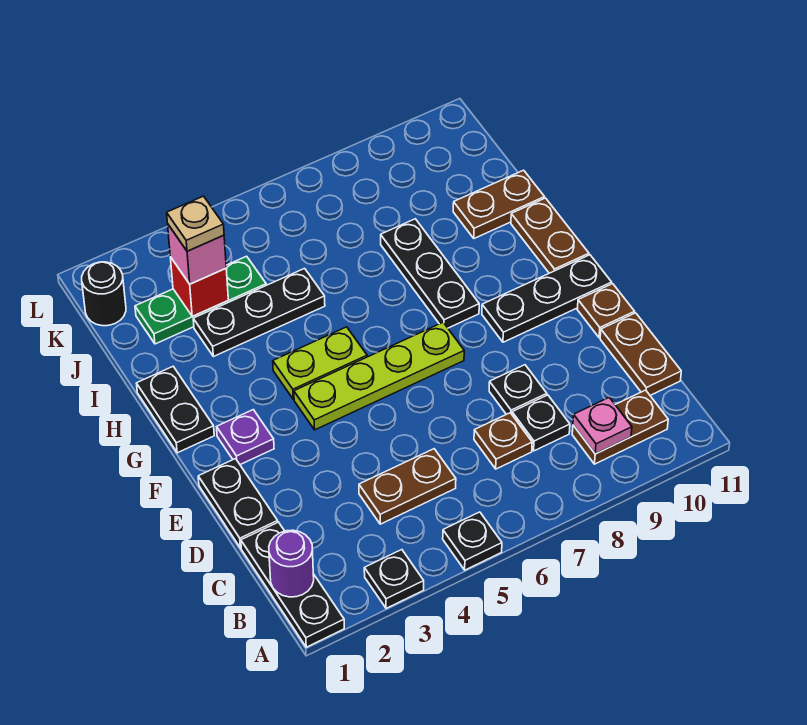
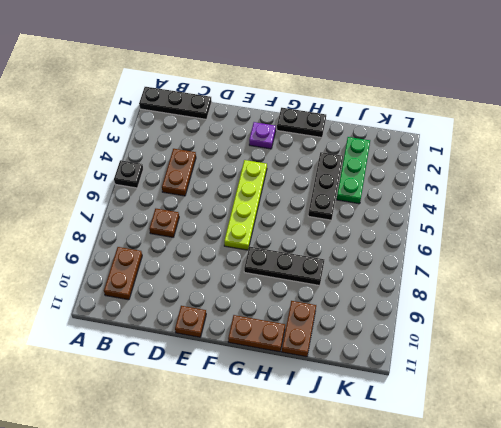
none -> black 1x1 plate [364,550,424,608]
none -> black 1x1 plate [512,395,570,451]
none -> brown 1x2 plate [600,313,681,395]

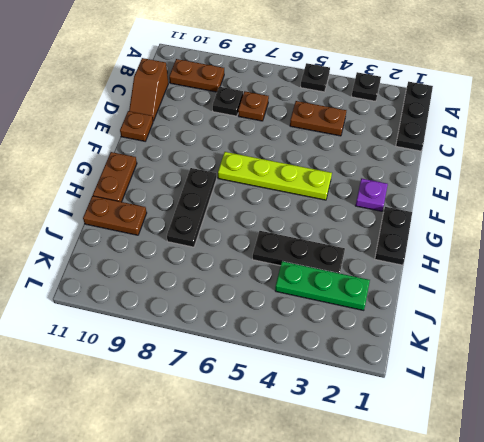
brown 1x2 slope [129,58,168,121] -> brown 1x2 plate [600,313,681,395]
none -> black 1x2 plate [198,459,278,548]
none -> black 1x1 plate [489,365,547,414]
none -> black 1x3 plate [482,255,612,342]

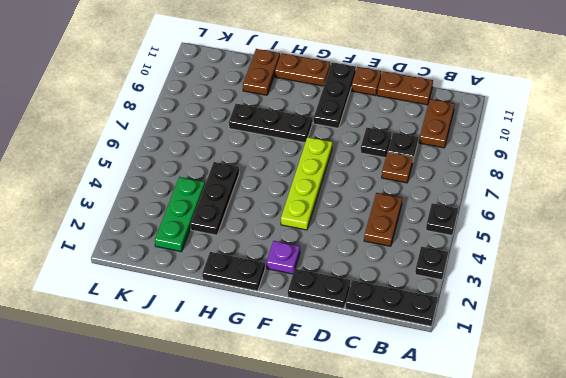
none -> lime 1x2 plate [273,327,367,399]
none -> black 1x1 round brick [82,262,126,326]
none -> purple 1x1 round brick [269,530,314,597]

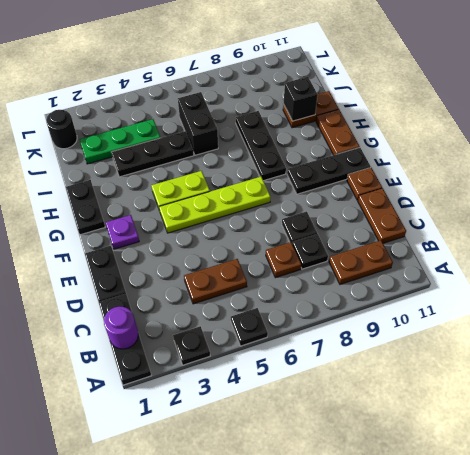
black 1x2 brick [178,92,218,155] -> none
black 1x1 brick [284,77,318,121] -> none
none -> pink 1x1 plate [573,397,632,454]
none -> red 1x1 brick [170,257,228,316]
none -> pink 1x1 brick [168,225,226,284]

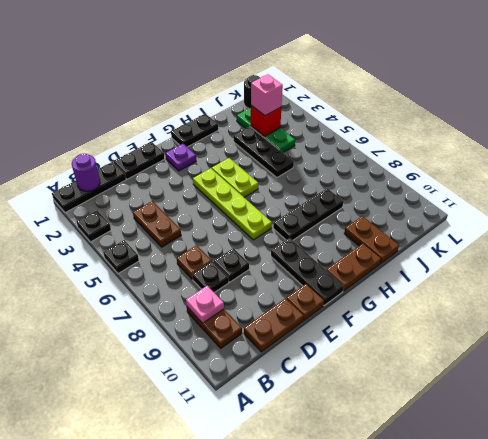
none -> tan 1x1 plate [167,196,224,251]

